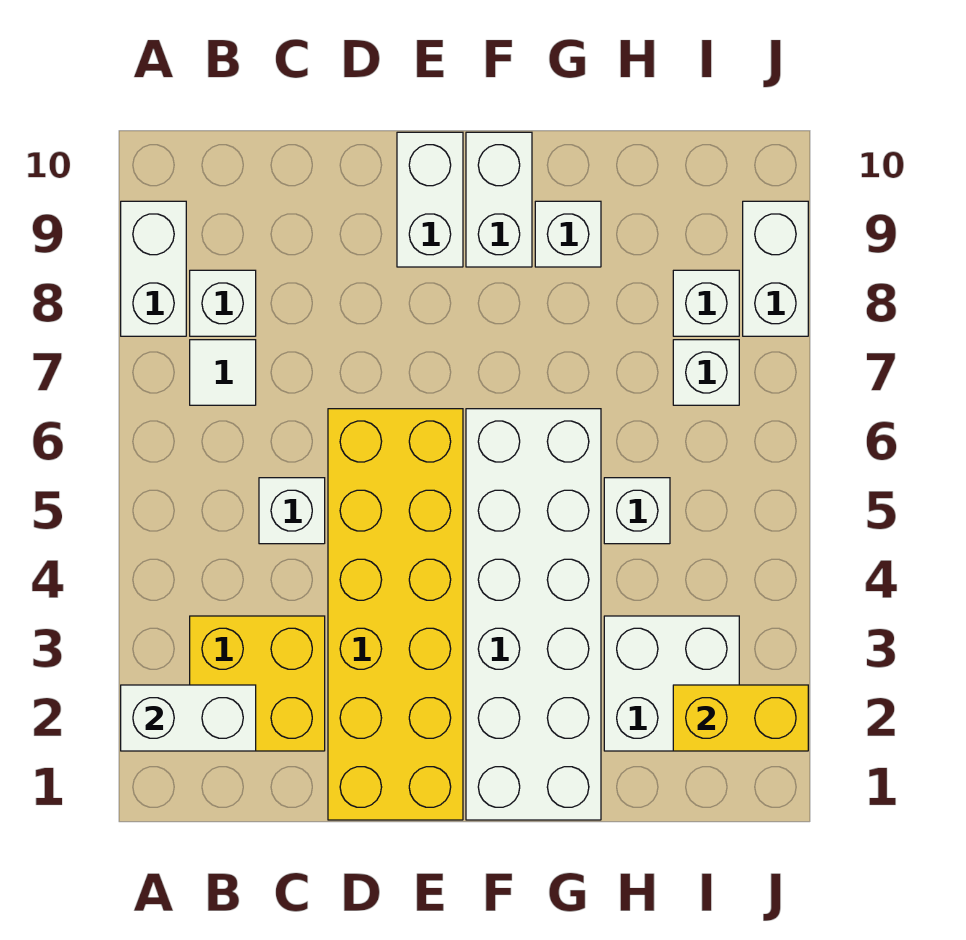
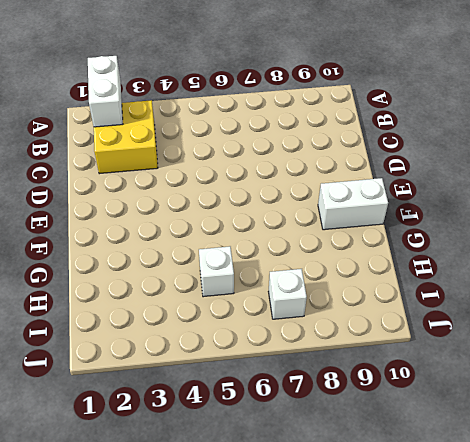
none -> white 1x2 brick [121,201,186,336]
none -> white 1x1 tile [190,340,256,405]
none -> white 1x1 brick [190,270,256,336]

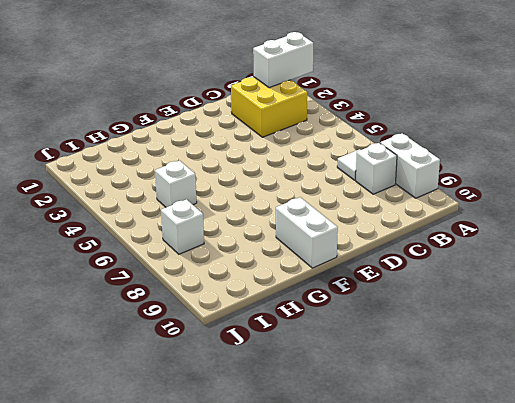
none -> white 1x1 brick [259,478,325,544]
none -> yellow 2x6 brick [328,409,463,820]
none -> white 1x2 brick [397,132,463,267]

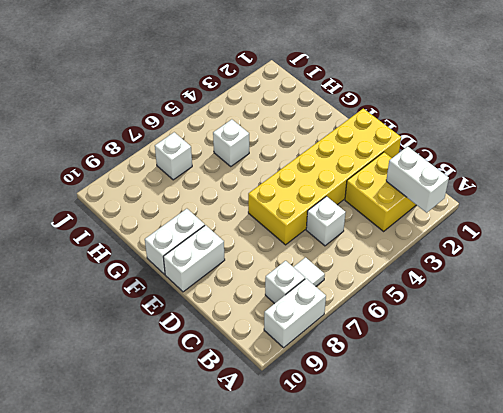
none -> white 2x6 brick [466,409,601,820]
none -> white 1x1 brick [535,201,601,267]
none -> white 2x2 brick [604,616,739,751]

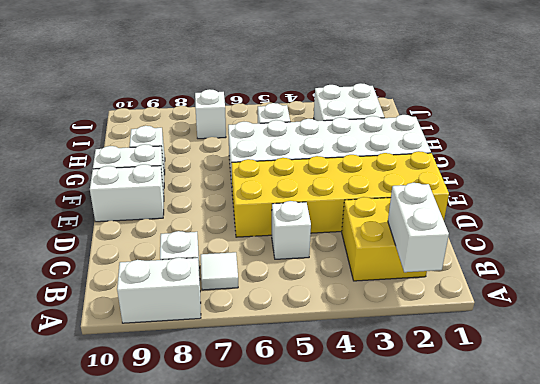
none -> white 1x1 brick [673,270,739,336]
none -> white 1x2 brick [743,201,808,336]
none -> yellow 1x2 brick [673,685,808,751]

